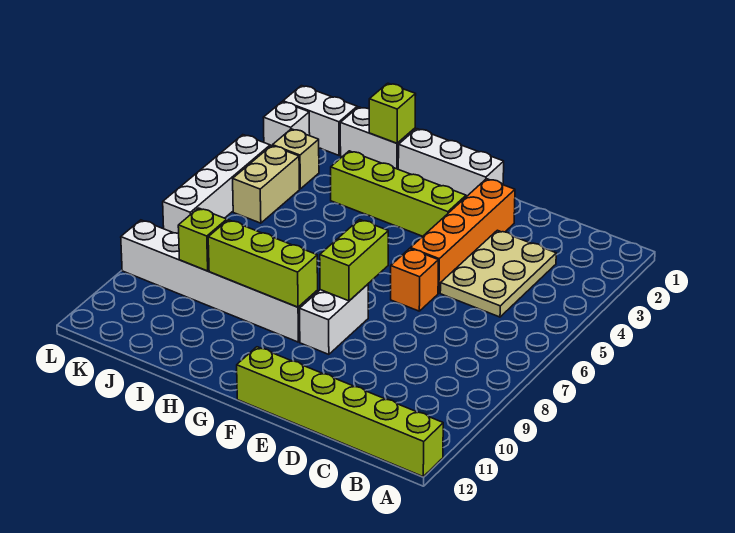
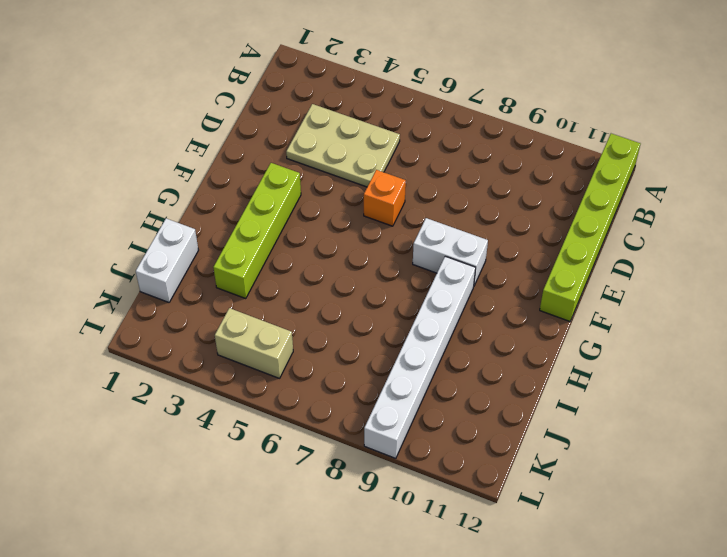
none -> orange 1x4 brick [410,179,515,293]
none -> white 1x3 brick [398,129,504,197]
none -> white 1x2 brick [283,86,357,155]

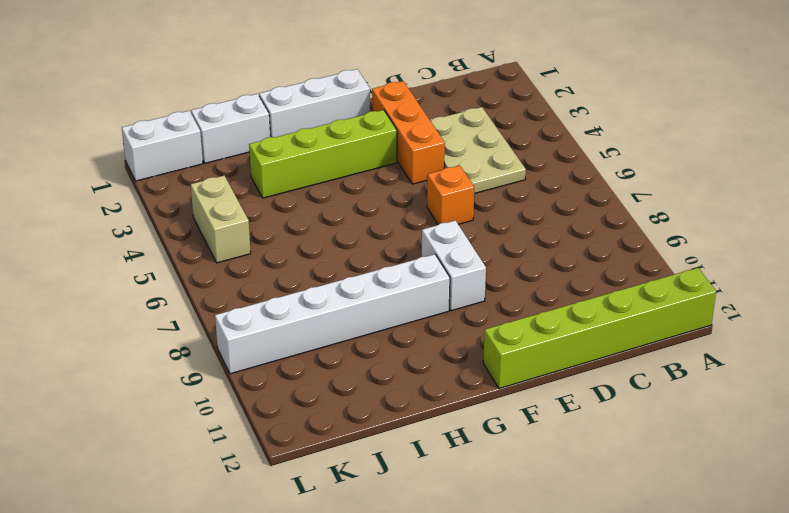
orange 1x3 brick [372,81,445,184] -> orange 1x4 brick [410,179,515,293]
none -> tan 1x1 brick [273,129,319,189]
none -> white 1x1 brick [263,102,310,146]
none -> white 1x4 brick [163,135,270,234]

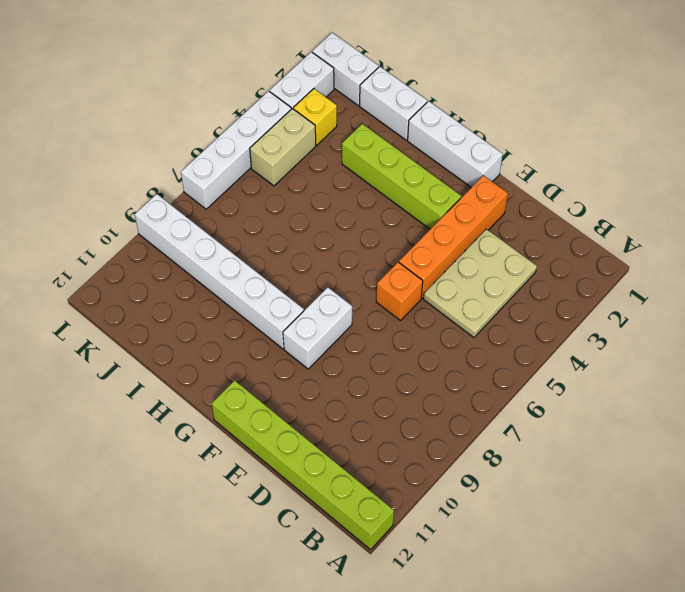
yellow 1x1 brick [293,89,337,145] -> tan 1x1 brick [273,129,319,189]
white 1x2 brick [270,52,334,109] -> white 1x1 brick [263,102,310,146]
none -> lime 1x2 brick [320,219,388,301]
none -> lime 1x3 brick [208,220,318,307]
none -> lime 1x1 brick [369,83,416,143]

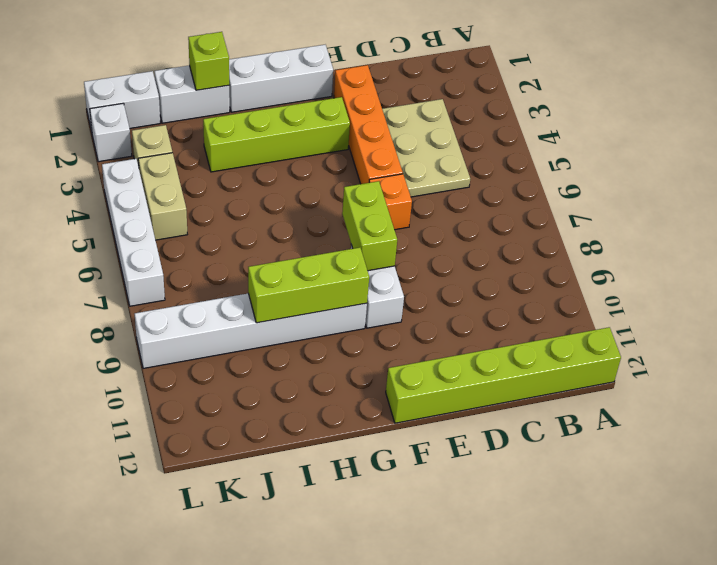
none -> lime 1x1 brick [178,208,227,271]

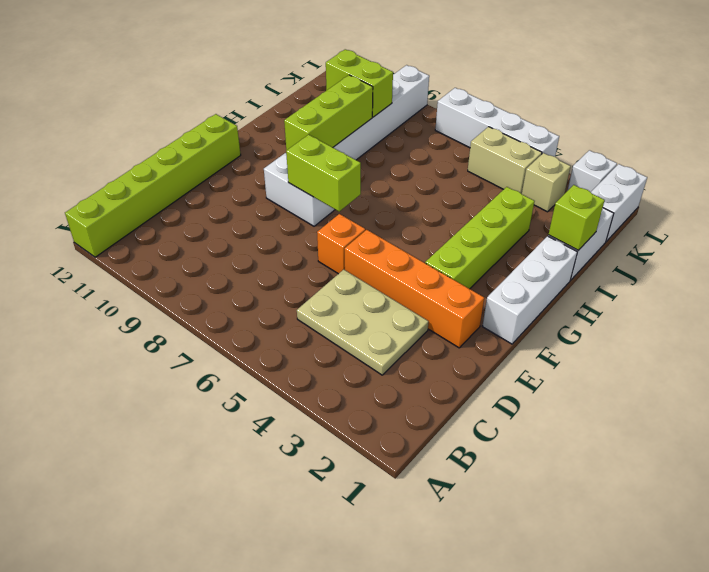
lime 1x2 brick [326,49,393,117] -> lime 1x1 brick [178,208,227,271]

